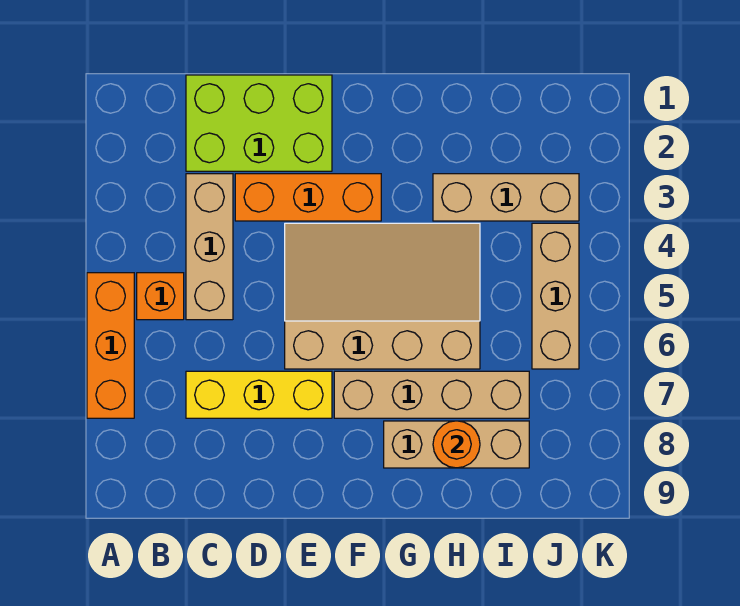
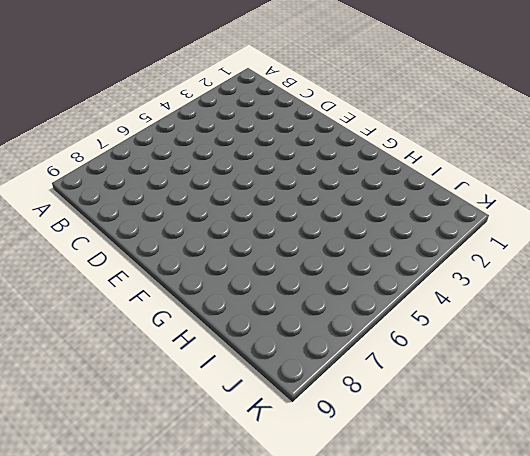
none -> orange 1x3 brick [87,273,134,418]
none -> orange 1x1 brick [137,273,184,320]
none -> lime 2x3 brick [186,75,332,171]

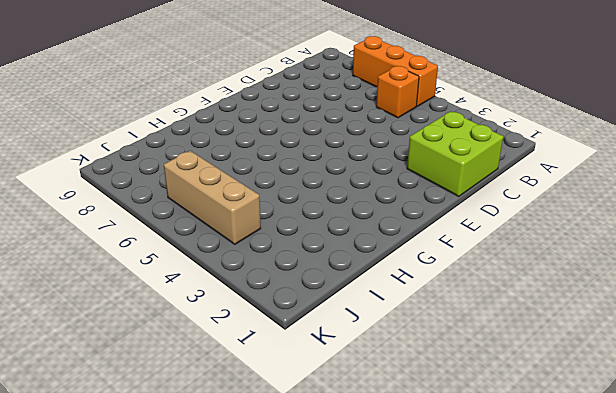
lime 2x2 brick [407,111,503,197] -> lime 2x3 brick [186,75,332,171]
none -> tan 1x3 brick [186,174,233,320]
none -> yellow 1x3 brick [186,371,332,418]
none -> orange 1x3 brick [235,174,381,221]

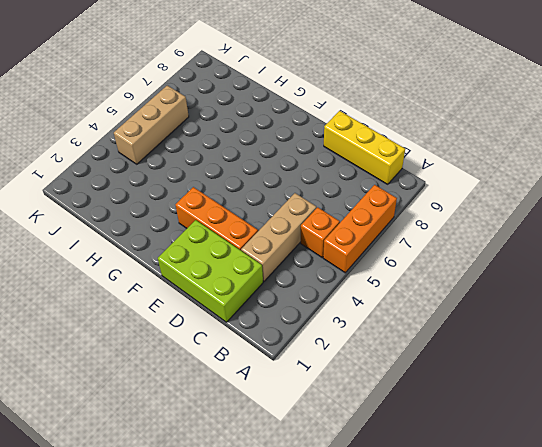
yellow 1x3 brick [324,111,405,184] -> yellow 1x3 brick moved to [186,371,332,418]
none -> tan 3x4 slope [285,223,480,369]
none -> tan 1x4 brick [334,371,529,418]
none -> tan 1x3 brick [384,421,529,468]

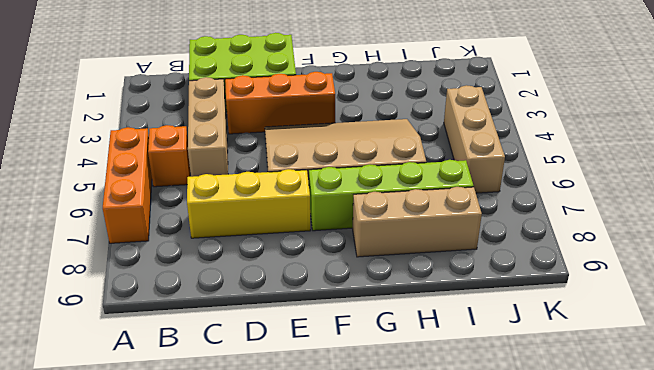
lime 1x4 brick [309,160,473,231] -> tan 1x4 brick [334,371,529,418]
none -> tan 1x3 brick [433,174,579,221]
none -> orange 1x1 round brick [433,421,480,468]

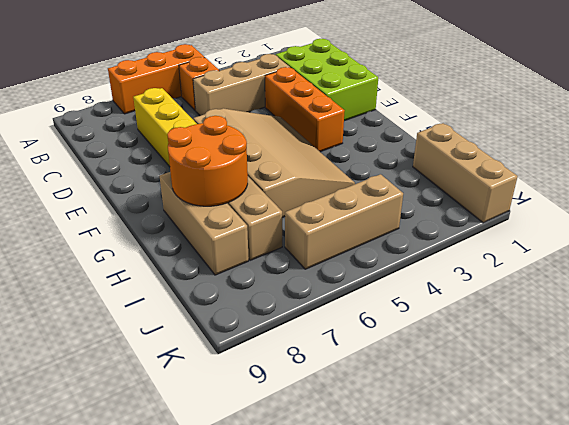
orange 2x2 round brick [167,116,248,206] -> orange 1x1 round brick [433,421,480,468]
tan 1x3 brick [413,123,518,223] -> tan 1x3 brick moved to [433,174,579,221]

